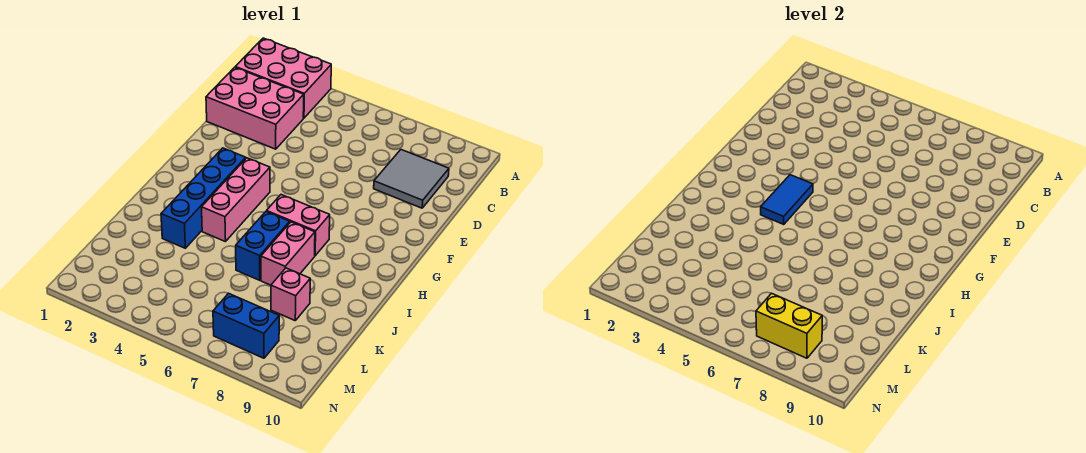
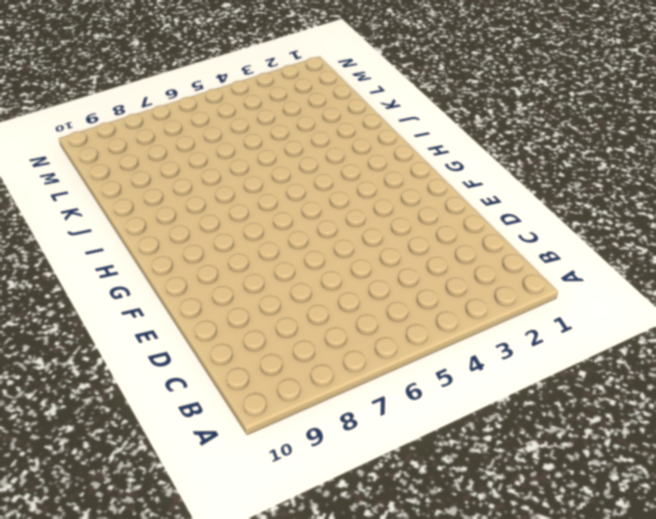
none -> pink 2x3 brick [235,38,331,118]
none -> pink 2x3 brick [206,67,304,149]
none -> grey 2x2 tile [374,150,449,208]

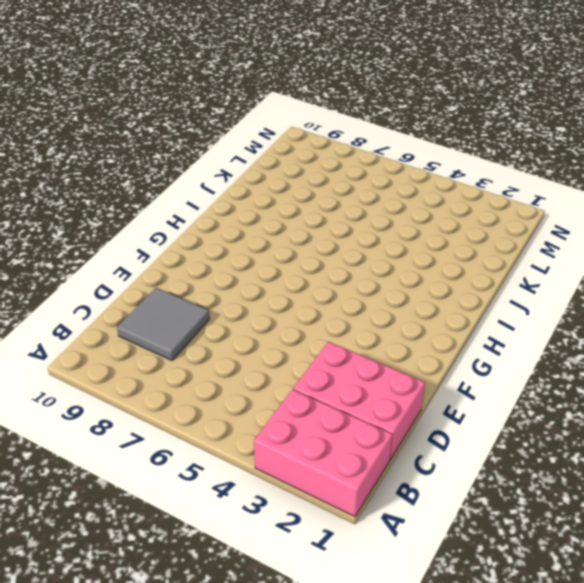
none -> blue 1x4 brick [161,148,246,248]
none -> pink 1x3 brick [202,158,270,242]
none -> pink 1x2 brick [267,195,330,256]

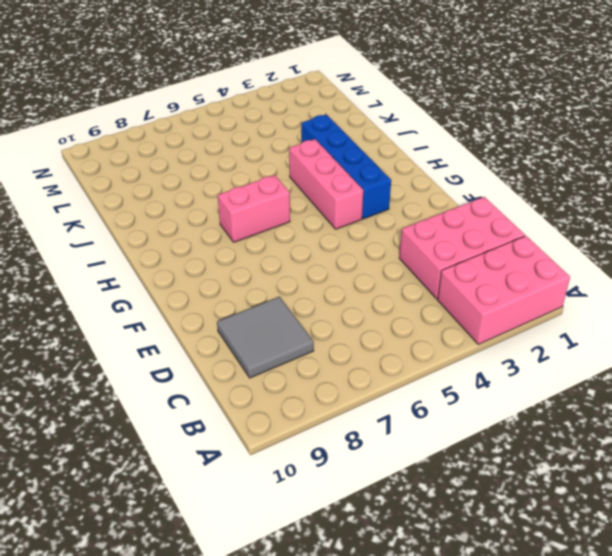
none -> blue 1x2 brick [236,211,290,280]
none -> pink 1x2 brick [261,222,315,285]
none -> pink 1x1 brick [271,268,310,320]

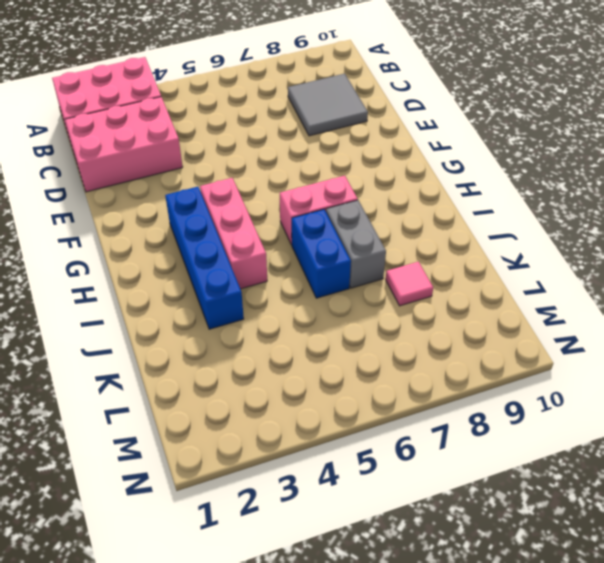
grey 1x2 brick [326,200,386,288] -> pink 1x2 brick [261,222,315,285]
pink 1x1 tile [386,262,433,306] -> pink 1x1 brick [271,268,310,320]
none -> blue 1x2 brick [213,293,279,358]
none -> blue 1x2 tile [761,175,813,225]
none -> yellow 1x2 brick [756,293,822,358]

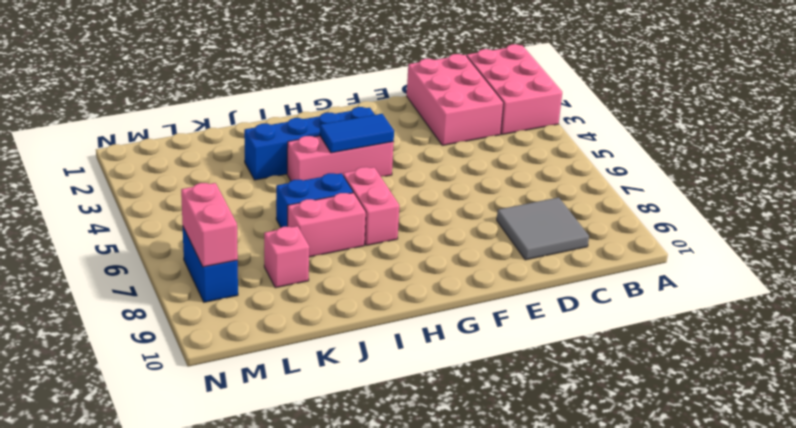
pink 1x2 brick [181,183,238,267] -> yellow 1x2 brick [756,293,822,358]

